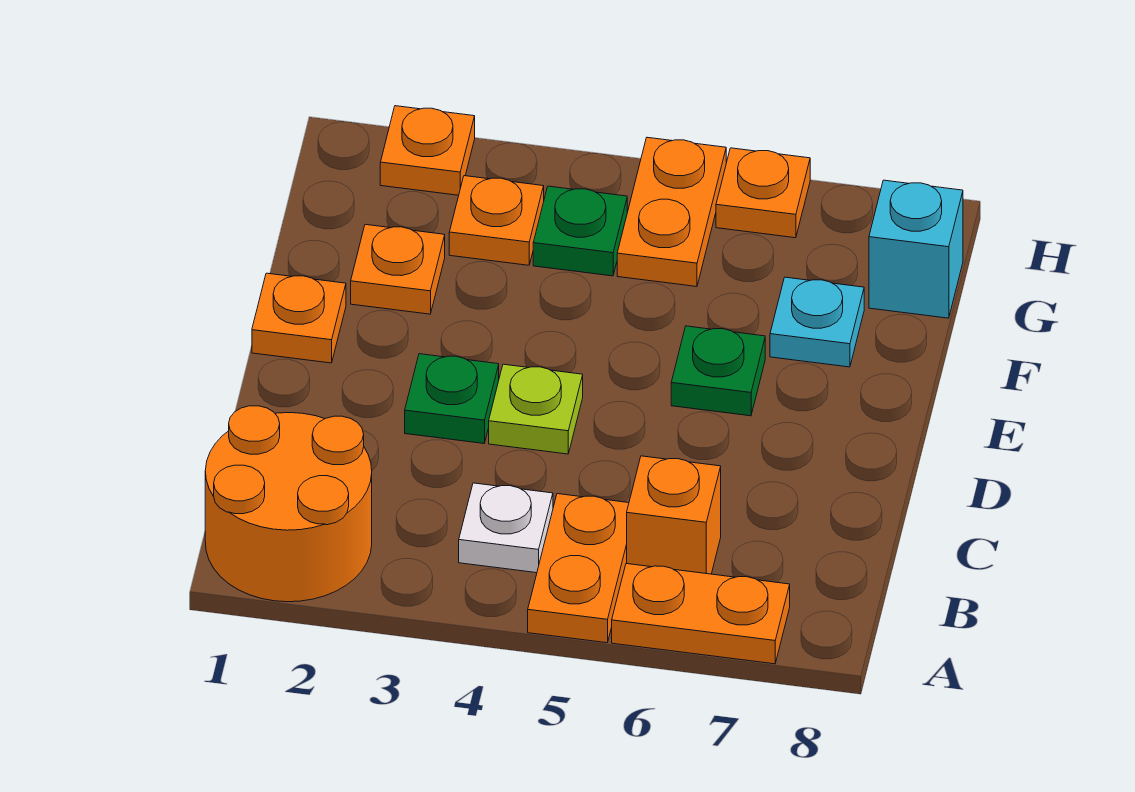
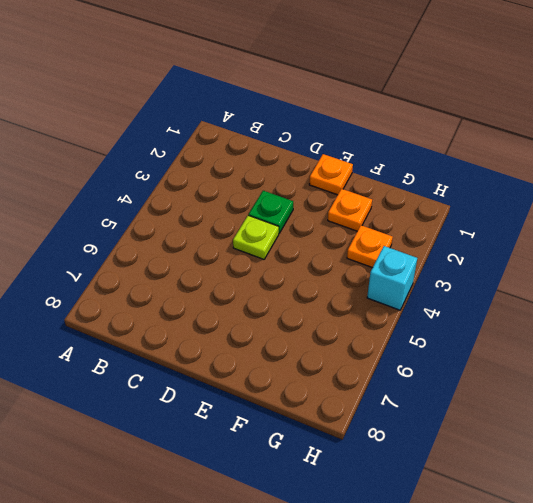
cyan 1x1 brick [367,246,417,310] -> cyan 1x1 brick moved to [869,180,963,318]
none -> orange 2x2 round brick [205,406,372,602]
none -> orange 1x2 plate [528,494,629,643]
none -> orange 1x2 plate [612,564,790,664]

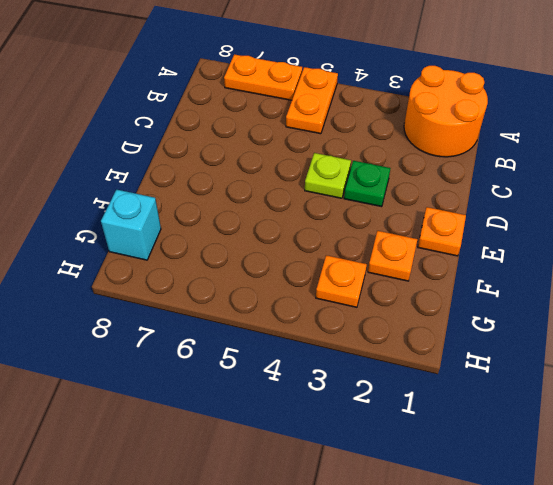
none -> white 1x1 plate [459,483,553,573]
none -> orange 1x1 brick [627,456,721,574]
none -> green 1x1 plate [671,326,765,416]

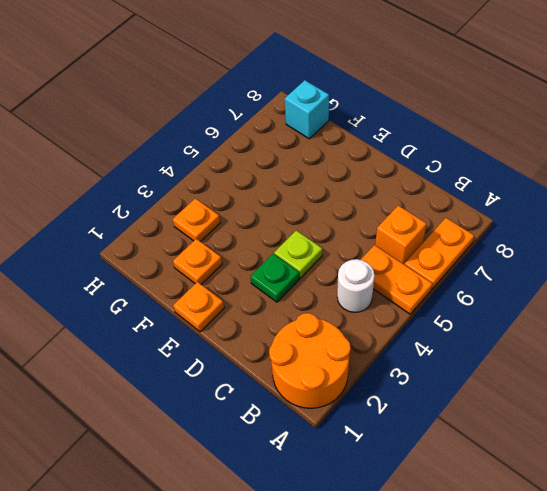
white 1x1 round brick [337,259,375,312] -> white 1x1 plate [459,483,553,573]
none -> green 1x1 plate [671,326,765,416]
none -> cyan 1x1 plate [770,277,864,367]
none -> green 1x1 plate [533,186,627,276]

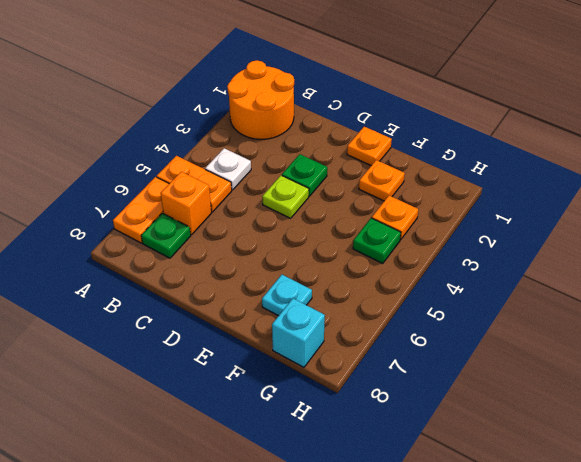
green 1x1 plate [141,213,191,258] -> green 1x1 plate moved to [671,326,765,416]
none -> orange 1x2 plate [617,137,726,287]
none -> orange 1x1 plate [380,106,475,195]
none -> orange 1x1 plate [716,148,810,238]

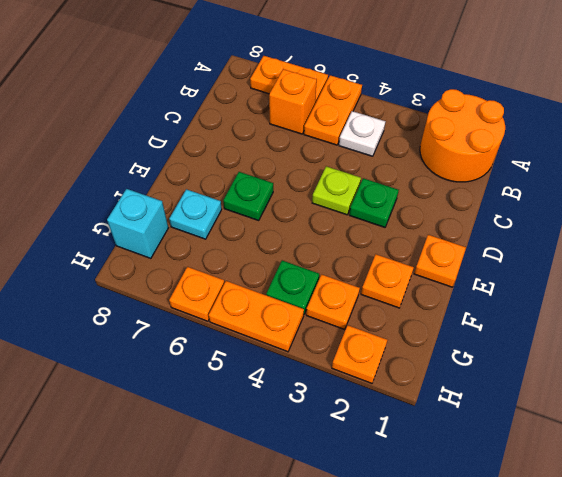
orange 1x2 plate [209,281,304,352] -> orange 1x2 plate turned to [617,137,726,287]

